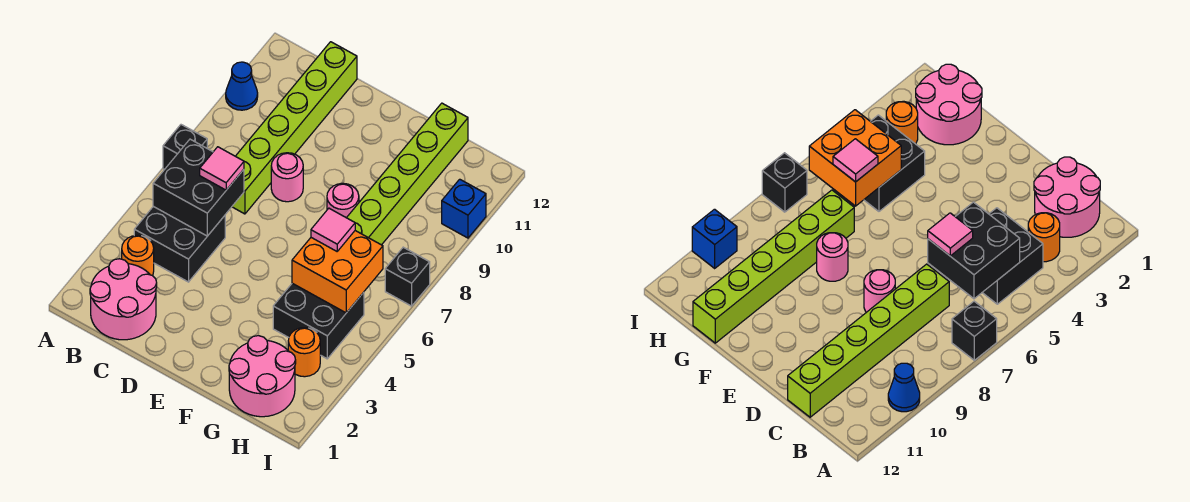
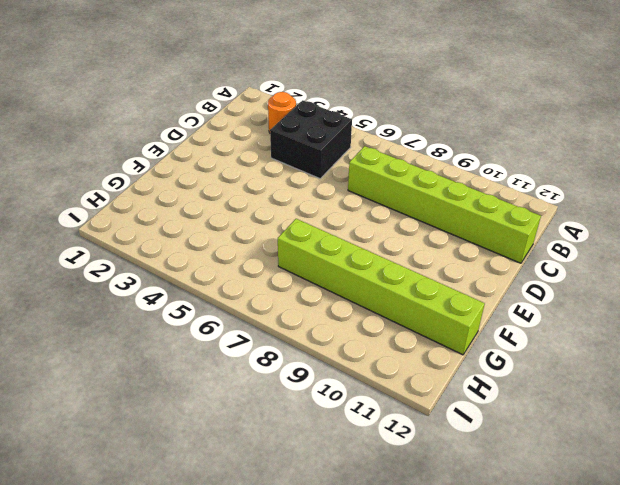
none -> black 1x1 brick [163,125,207,170]
none -> blue 1x1 cone [226,62,258,110]
none -> pink 2x2 round brick [90,259,157,340]

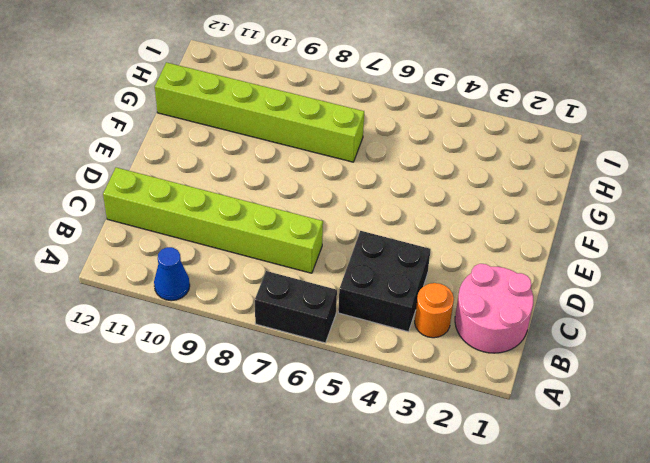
black 1x2 brick [255,271,337,343] -> black 1x1 brick [163,125,207,170]
none -> pink 1x1 round brick [271,153,303,202]
none -> pink 1x1 round brick [327,183,359,218]
none -> pink 2x2 round brick [229,336,296,417]

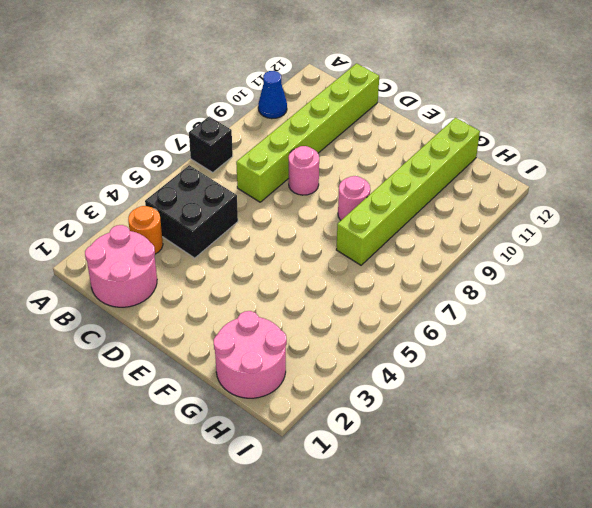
none -> black 2x2 brick [273,283,364,359]
none -> orange 1x1 round brick [288,328,320,377]
none -> black 1x1 brick [385,247,430,306]

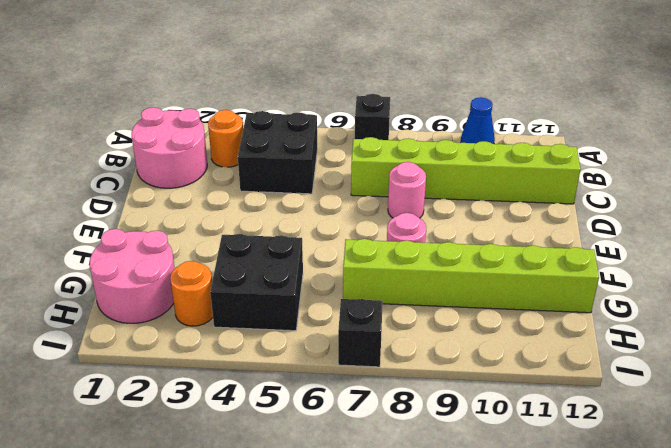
none -> blue 1x1 brick [442,179,486,238]
none -> black 2x2 brick [153,139,244,236]
none -> orange 2x2 brick [292,231,383,313]

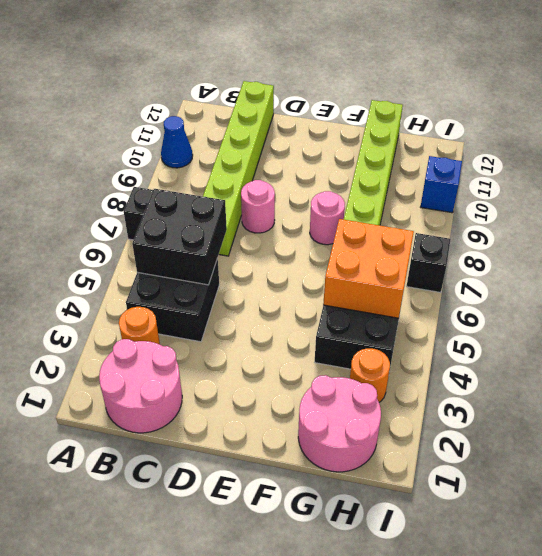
none -> pink 1x1 tile [200,147,244,190]
none -> pink 1x1 tile [311,208,355,251]

